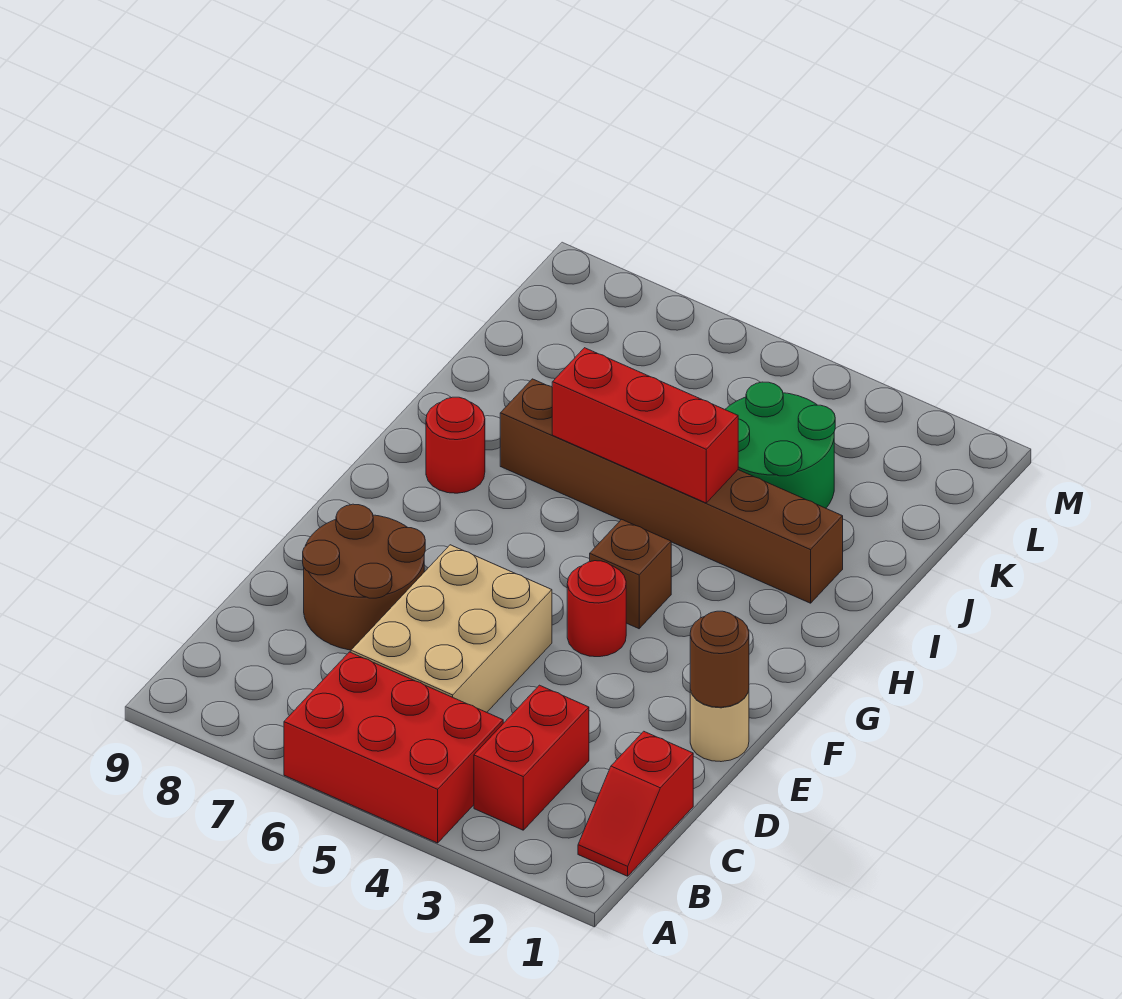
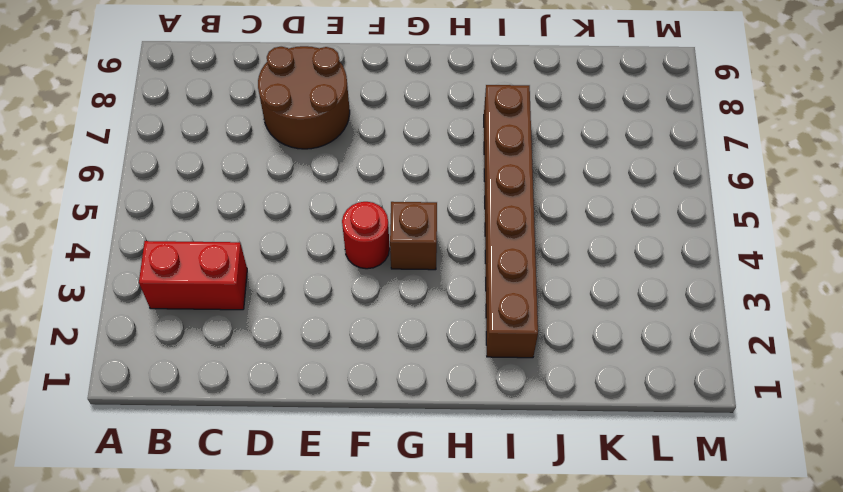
none -> red 2x3 brick [284,652,503,843]
none -> red 1x2 slope [578,731,693,876]
none -> tan 2x3 brick [351,545,552,712]

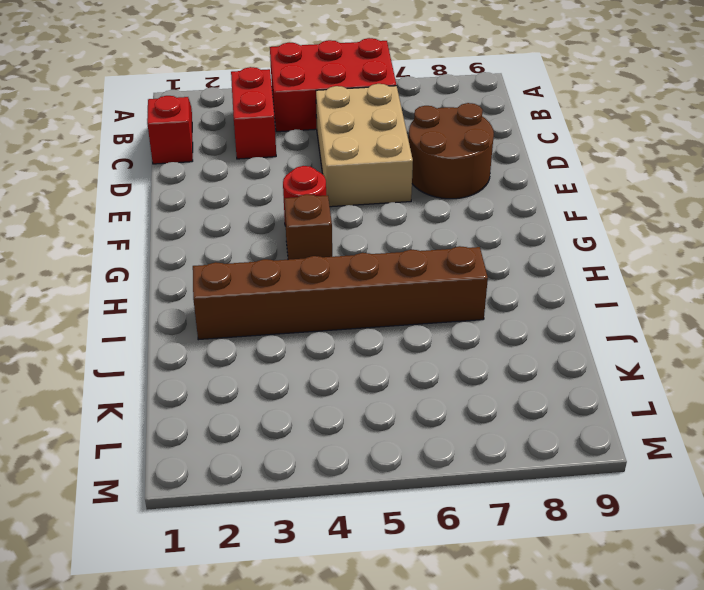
none -> tan 1x1 round brick [690,690,749,762]
none -> red 1x1 round brick [426,397,485,493]
none -> green 2x2 round brick [725,382,835,508]

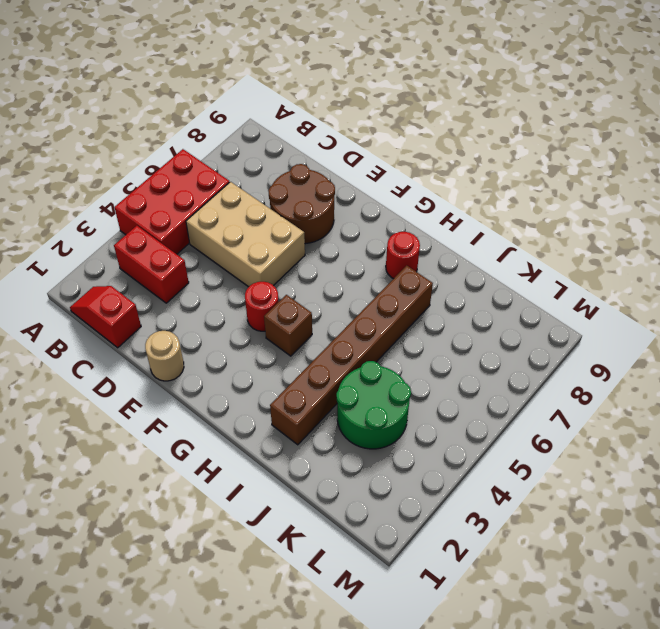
none -> brown 1x1 round brick [690,611,749,707]
none -> red 1x3 brick [552,348,738,503]

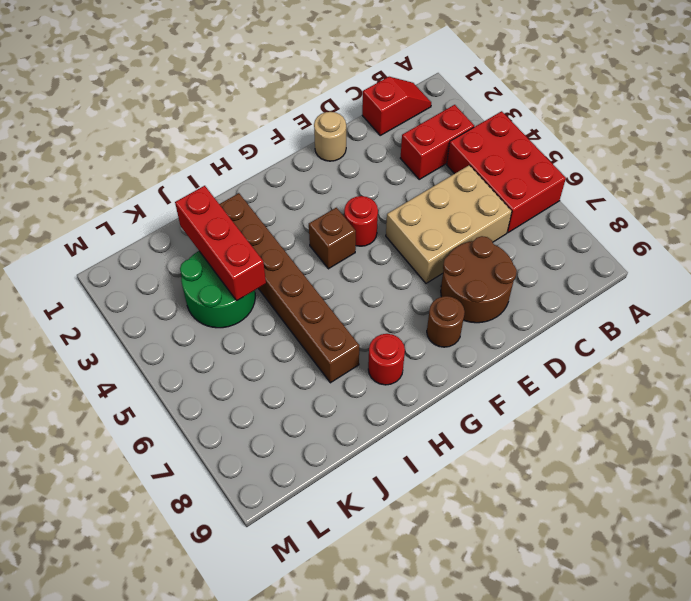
brown 1x1 round brick [427,296,465,347] -> brown 1x1 round brick moved to [690,611,749,707]
red 1x3 brick [175,186,266,300] -> red 1x3 brick moved to [552,348,738,503]

